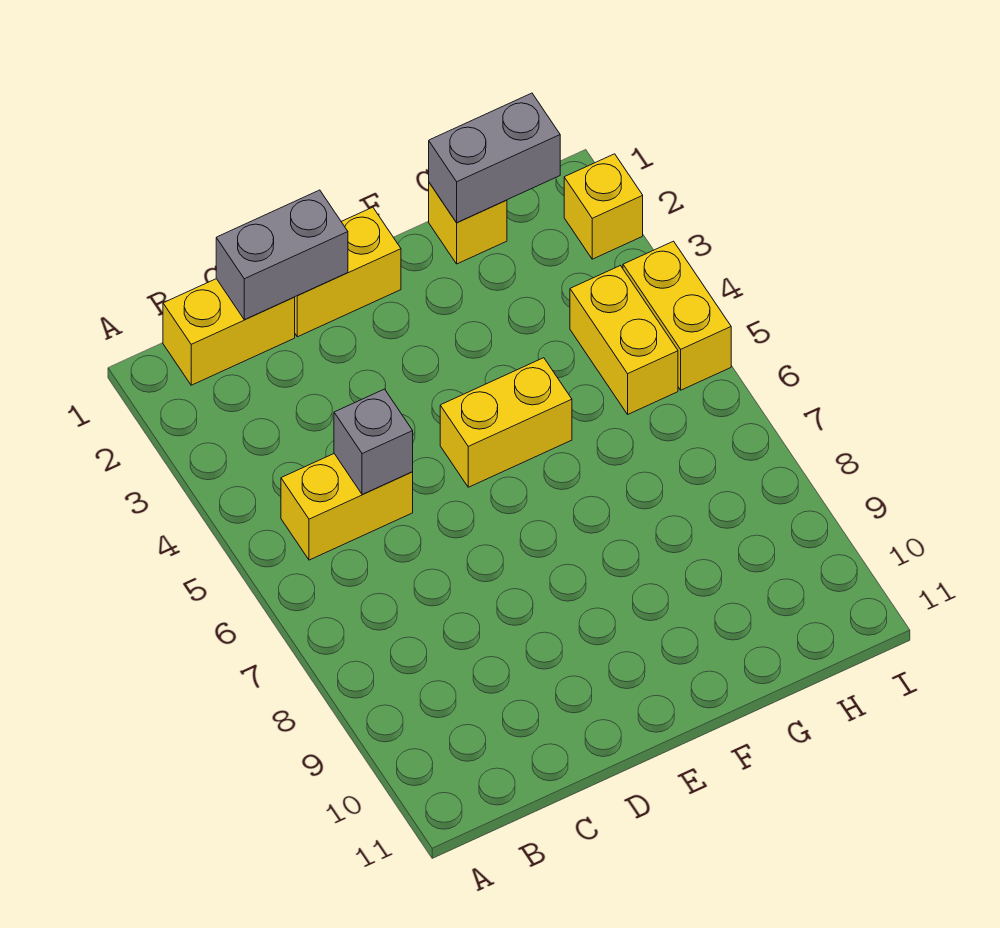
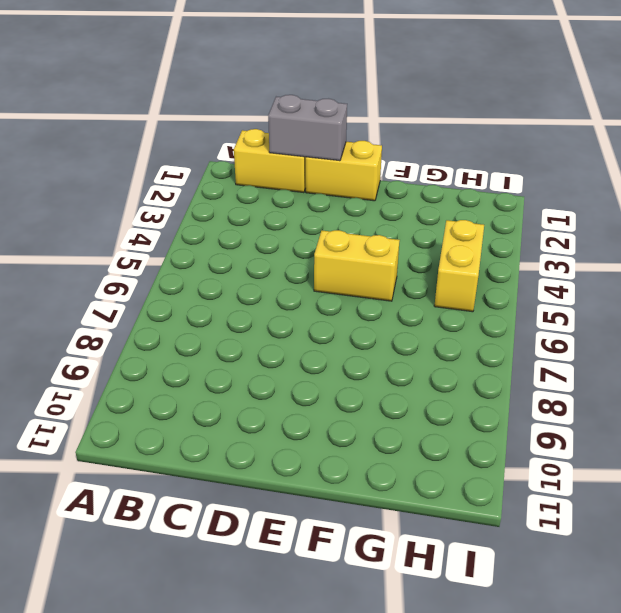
none -> yellow 1x2 brick [281,454,413,560]
none -> yellow 1x1 brick [429,183,507,264]

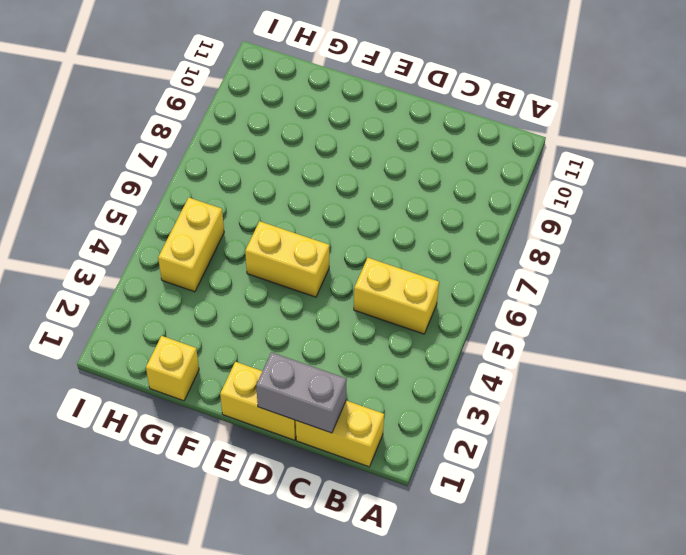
none -> yellow 1x1 brick [564,154,643,259]
none -> yellow 1x2 brick [623,241,731,390]

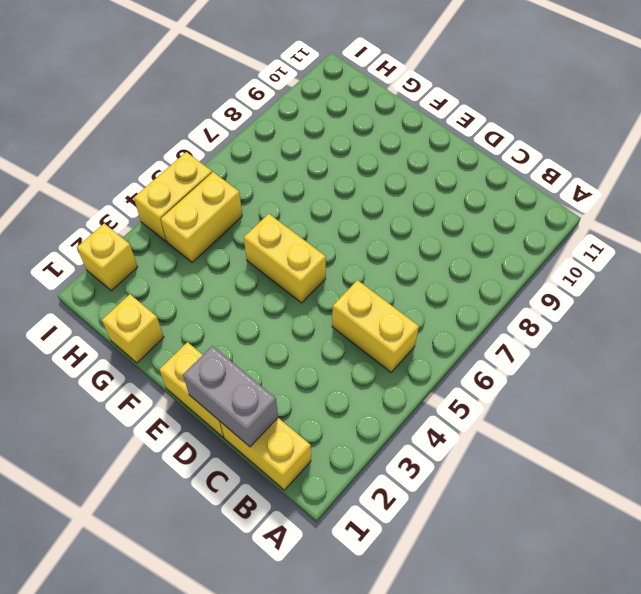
none -> grey 1x1 brick [334,389,413,494]
none -> grey 1x2 brick [429,93,560,223]

